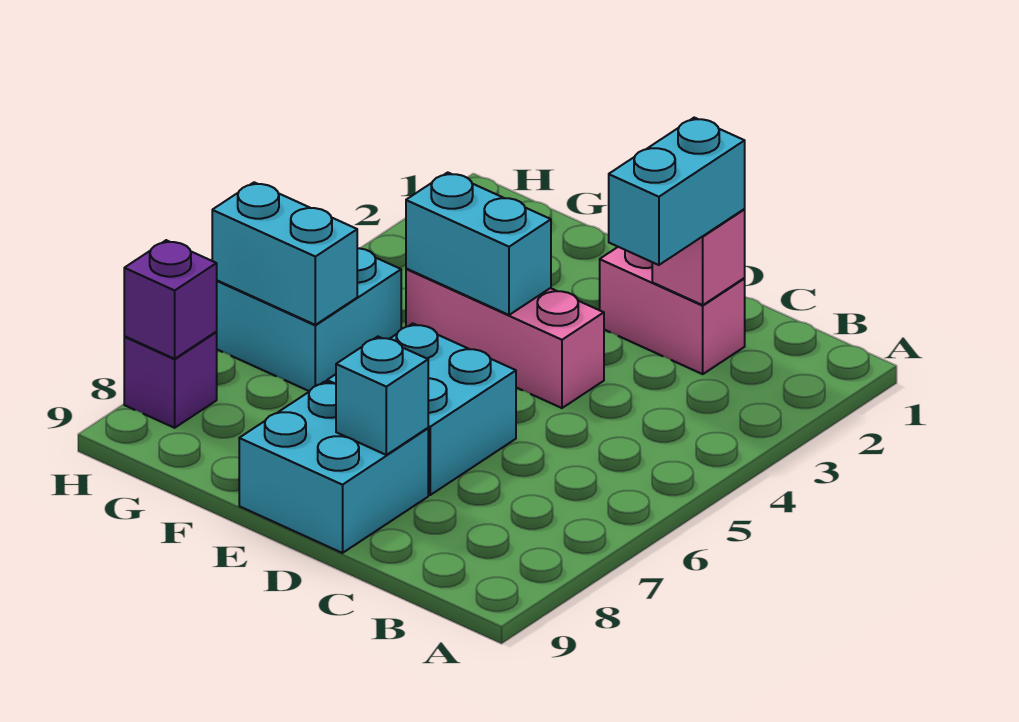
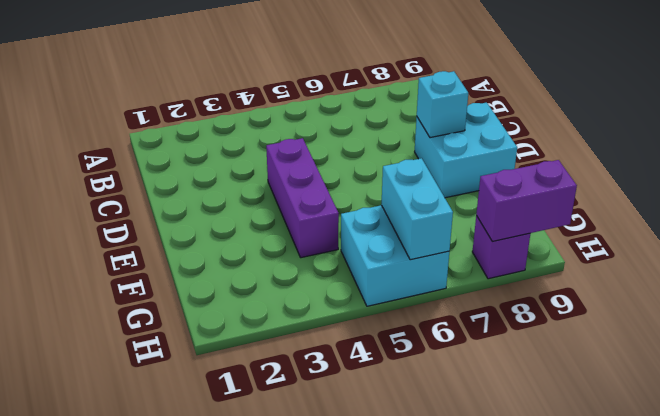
purple 1x3 brick [266,138,339,258] -> pink 1x3 brick [406,269,604,408]
purple 1x2 brick [476,160,577,242] -> purple 1x1 brick [124,240,217,359]
none -> pink 1x2 brick [600,247,745,374]
none -> cyan 2x2 brick [327,324,516,495]
none -> pink 1x1 brick [652,209,745,305]

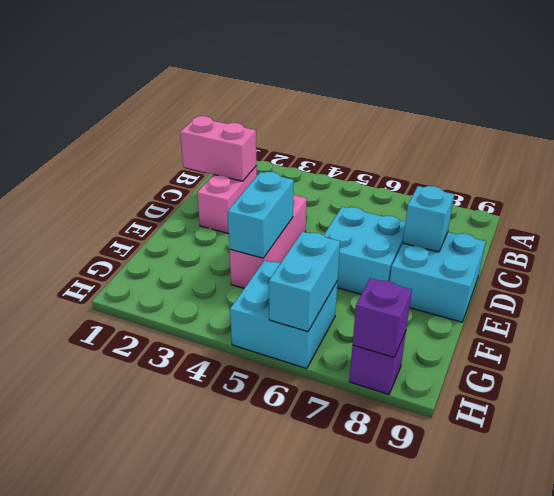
pink 1x2 brick [180,116,256,181] -> pink 1x1 brick [652,209,745,305]
none -> cyan 1x2 brick [609,118,745,265]

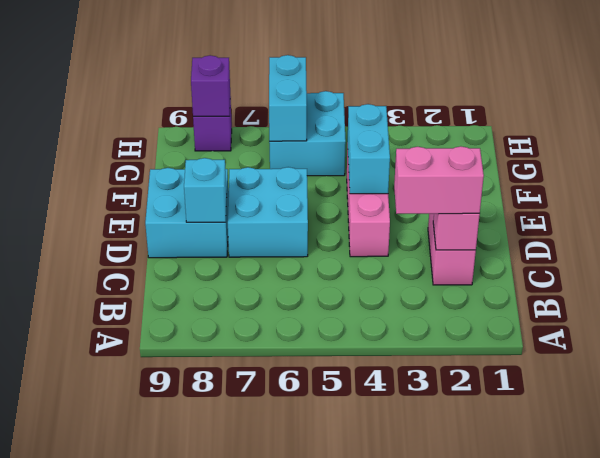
pink 1x2 brick [394,146,484,214] -> cyan 1x2 brick [609,118,745,265]

